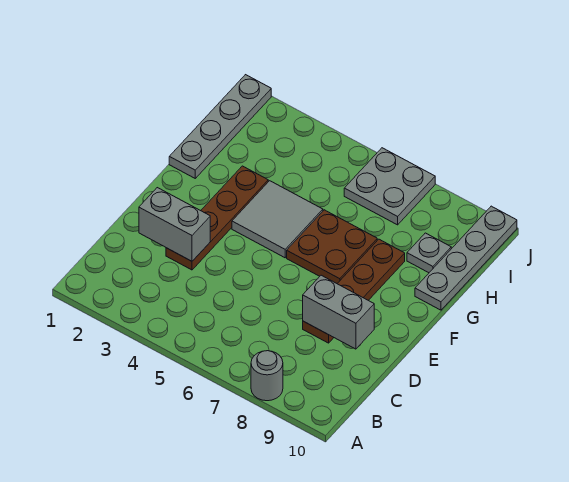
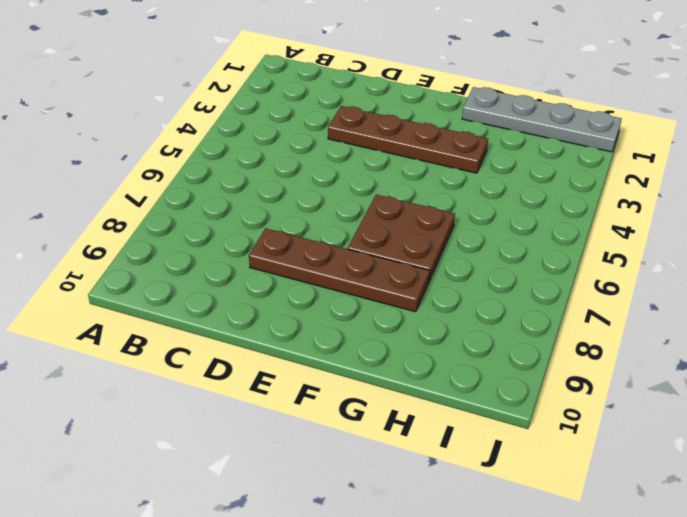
none -> grey 1x1 round brick [251,351,283,401]
none -> grey 2x2 tile [232,181,323,258]

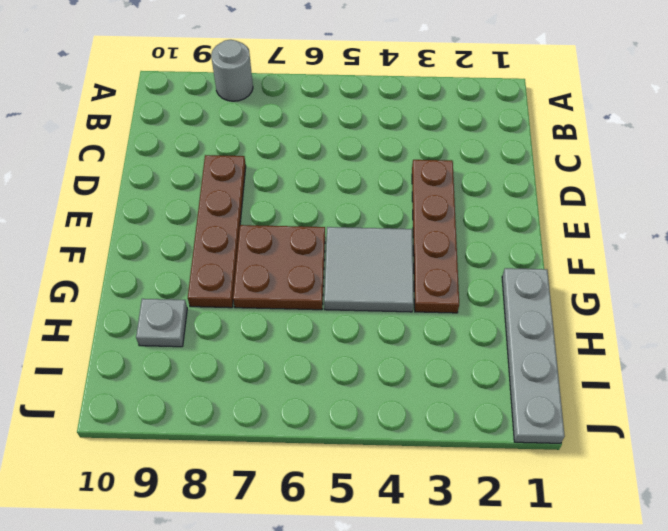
none -> grey 1x4 plate [415,206,517,310]
none -> grey 2x2 plate [344,148,435,225]

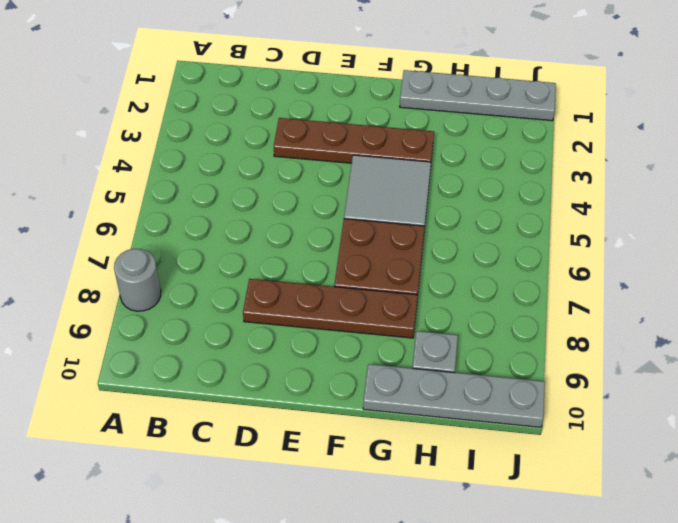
none -> grey 2x2 plate [344,148,435,225]
none -> grey 1x2 brick [139,188,210,261]

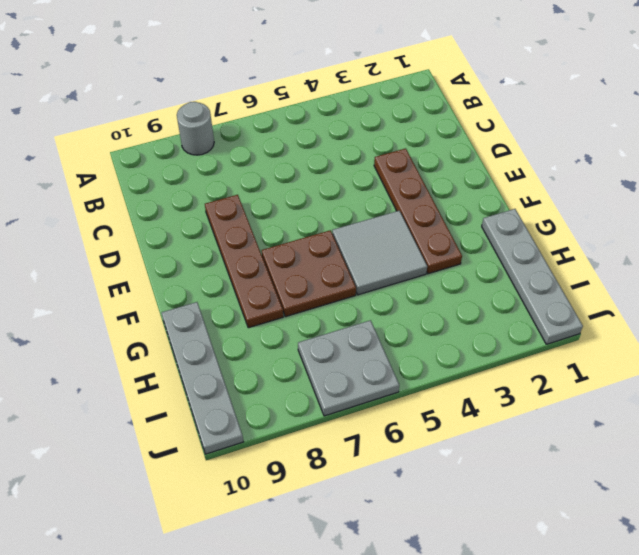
none -> grey 1x1 plate [407,233,451,273]
none -> grey 1x2 brick [139,188,210,261]

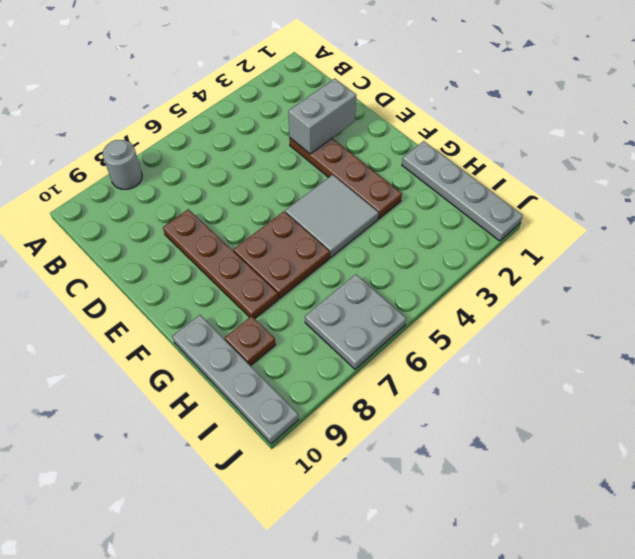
brown 1x1 plate [225,316,276,366] -> grey 1x1 plate [407,233,451,273]
none -> grey 1x2 brick [303,275,374,349]

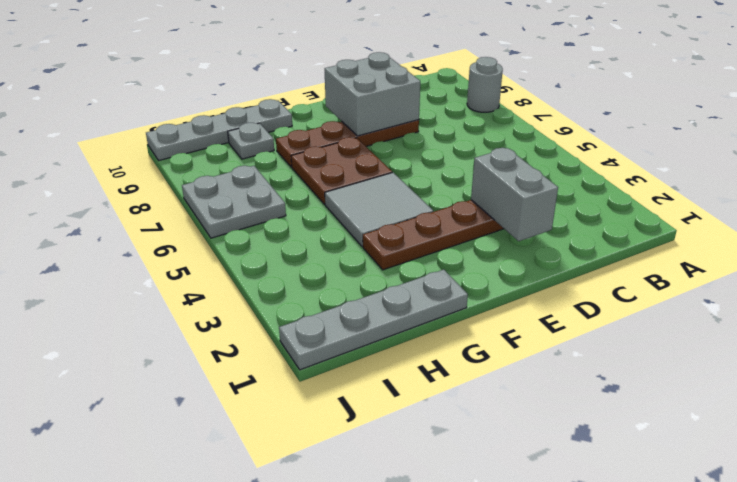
grey 2x2 brick [325,52,420,136] -> grey 1x2 brick [303,275,374,349]

